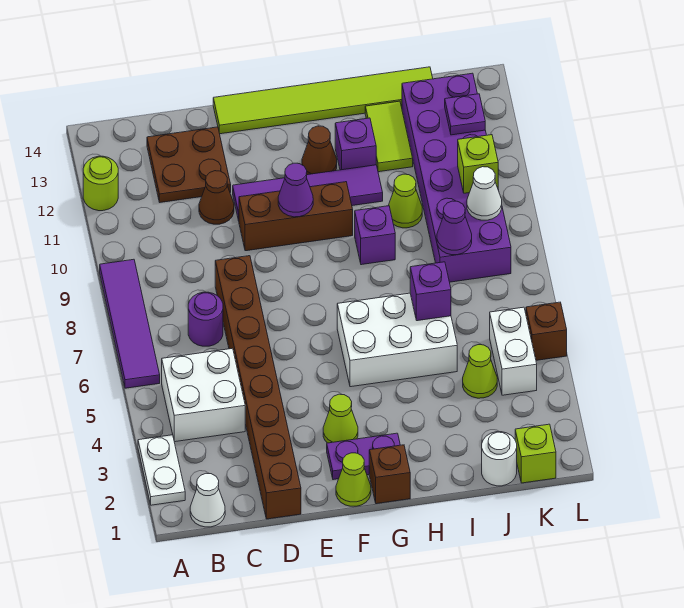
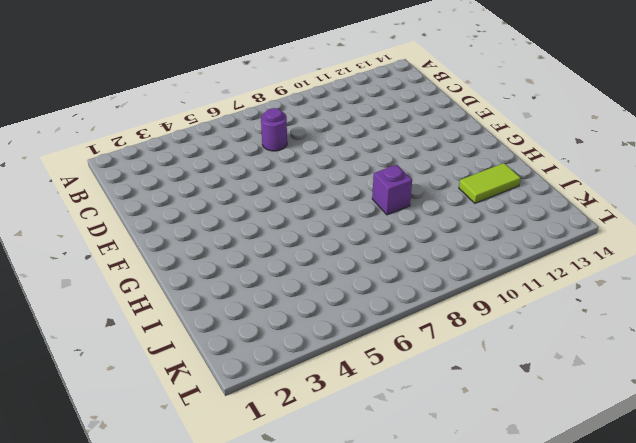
none -> white 1x2 plate [138,435,185,505]
none -> purple 1x4 tile [100,259,160,388]
none -> lime 1x1 round brick [83,156,118,211]
none -> white 1x1 cone [190,473,225,527]

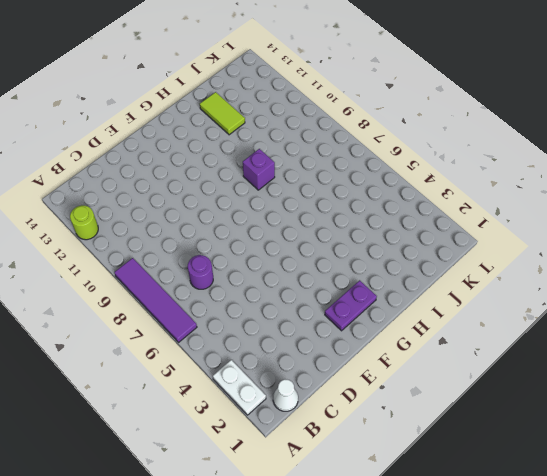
none -> white 2x2 brick [162,348,245,442]
none -> brown 2x2 plate [147,127,231,202]
none -> brown 1x8 brick [215,256,301,519]
none -> brown 1x1 cone [199,171,234,224]

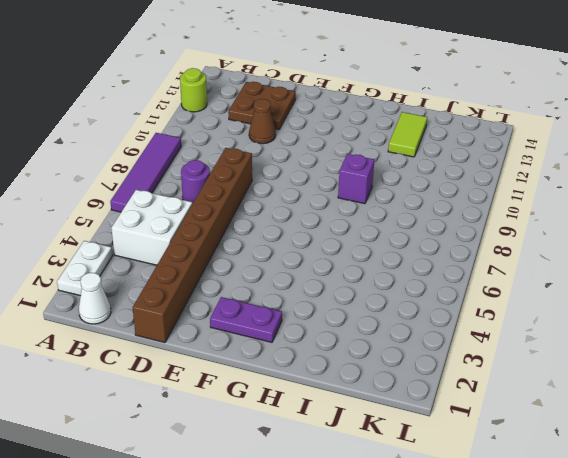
none -> brown 1x3 brick [239,182,353,251]
none -> purple 1x4 tile [233,165,383,221]
none -> lime 1x6 tile [213,67,433,134]
none -> lime 1x1 cone [336,453,371,506]

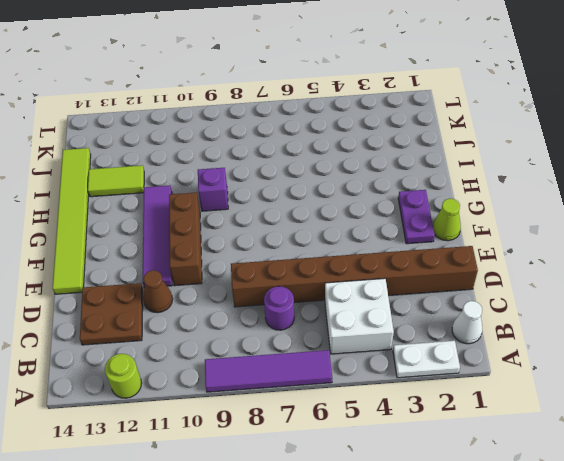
none -> lime 1x1 cone [323,394,358,443]
none -> brown 1x1 brick [369,445,410,504]
none -> white 2x3 brick [337,293,457,387]
none -> brown 1x1 cone [302,126,337,175]

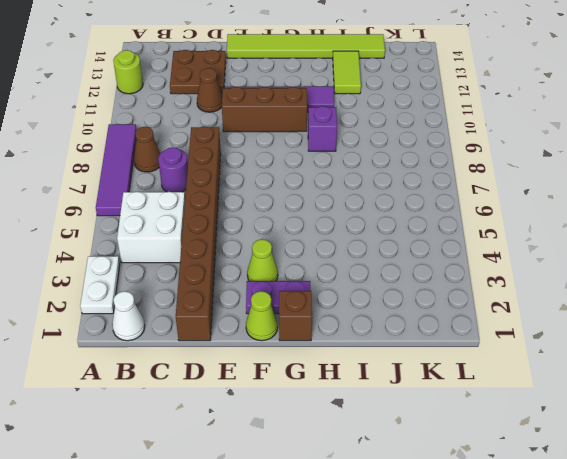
brown 1x1 cone [134,127,161,172] -> brown 1x1 cone moved to [302,126,337,175]
none -> white 2x3 brick [337,293,457,387]
none -> purple 1x1 brick [335,118,376,170]
none -> lime 1x1 cone [388,174,422,228]
none -> white 1x1 round brick [482,432,517,486]

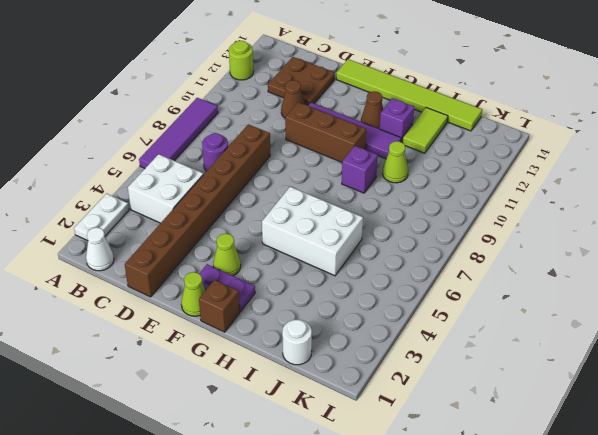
none -> lime 1x1 cone [463,345,497,398]
none -> purple 2x6 brick [402,73,511,282]
none -> lime 1x1 brick [515,424,556,483]
none -> white 1x2 brick [490,307,537,395]

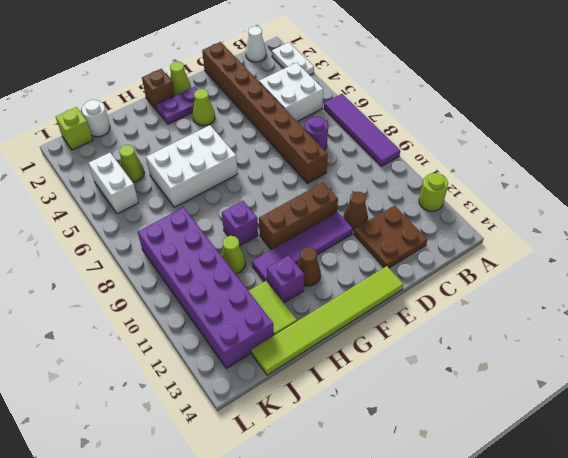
none -> brown 1x1 brick [526,302,567,360]
none -> purple 1x1 cone [278,163,313,217]
none -> purple 1x1 brick [410,262,451,321]
none -> purple 1x1 cone [437,201,472,255]

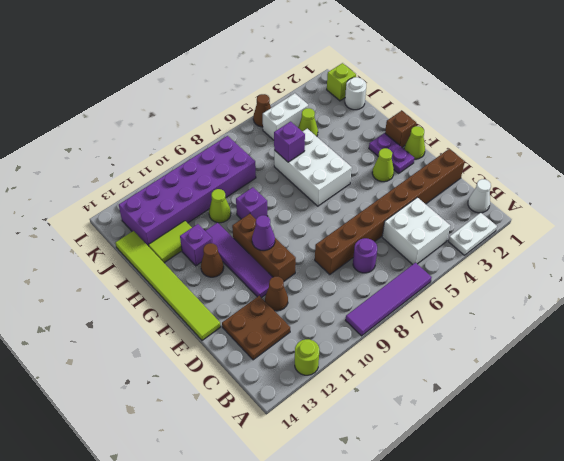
brown 1x1 cone [253,94,271,127] -> brown 1x1 brick [526,302,567,360]
none -> purple 1x1 cone [437,201,472,255]
none -> white 1x1 cone [467,167,502,220]
none -> lime 1x1 brick [458,135,498,193]
none -> purple 1x1 plate [445,94,485,135]

